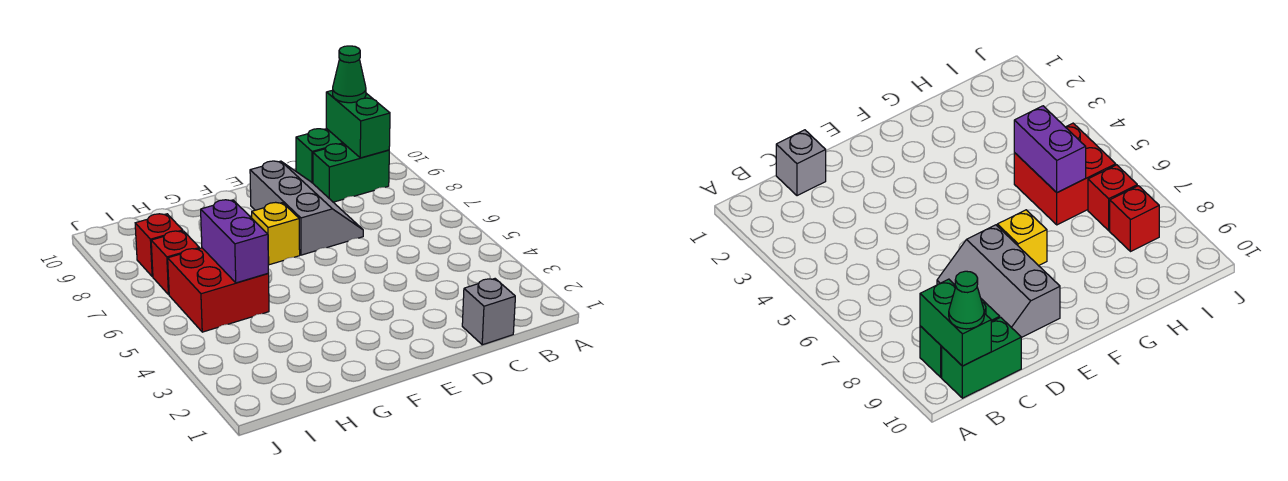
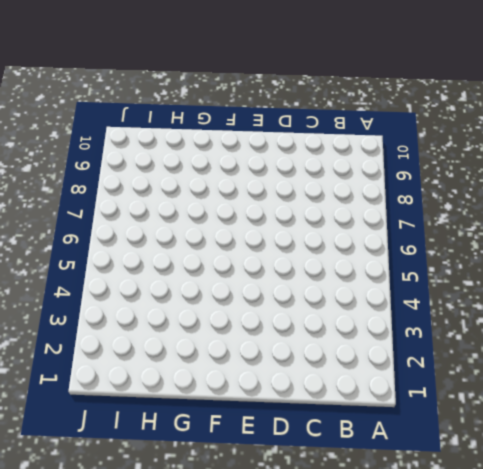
none -> green 1x2 brick [313,144,389,202]
none -> green 1x2 brick [296,129,344,183]

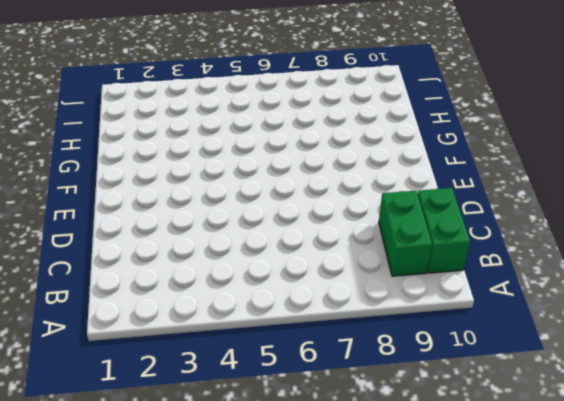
none -> grey 1x1 brick [462,279,515,345]
none -> grey 2x3 slope [250,161,363,255]

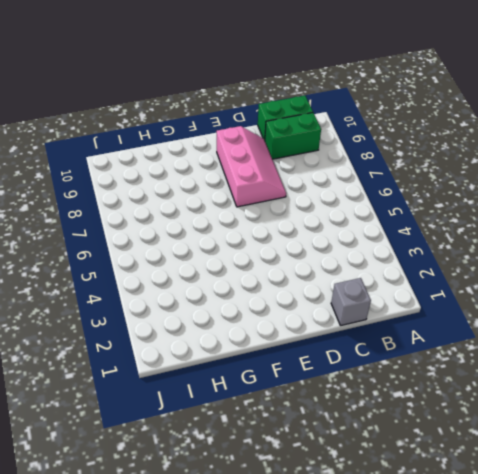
pink 2x3 slope [217,126,286,207] -> grey 2x3 slope [250,161,363,255]
none -> yellow 1x1 brick [252,202,300,265]
none -> red 2x2 brick [168,248,269,332]

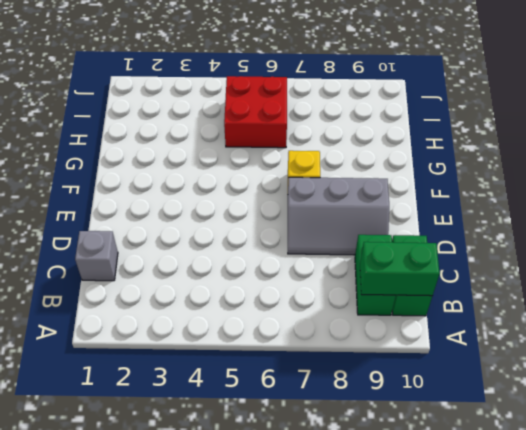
none -> red 1x1 brick [151,231,199,295]
none -> red 1x1 brick [135,214,183,277]

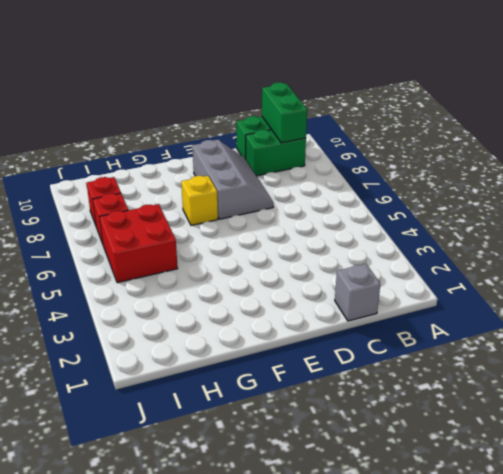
none -> purple 1x2 brick [201,200,269,283]
none -> green 1x1 cone [333,46,366,103]

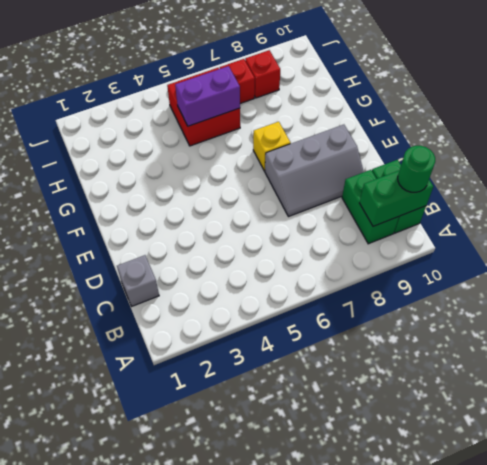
green 1x1 round brick [398,146,435,192] -> green 1x1 cone [333,46,366,103]

